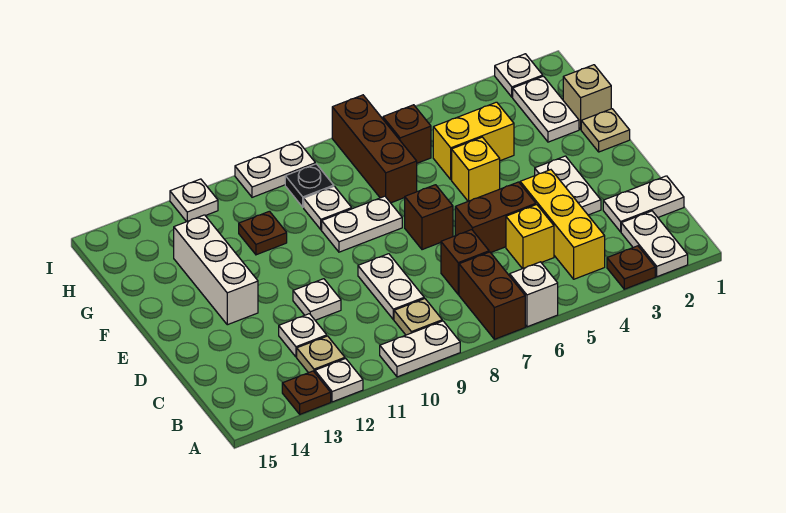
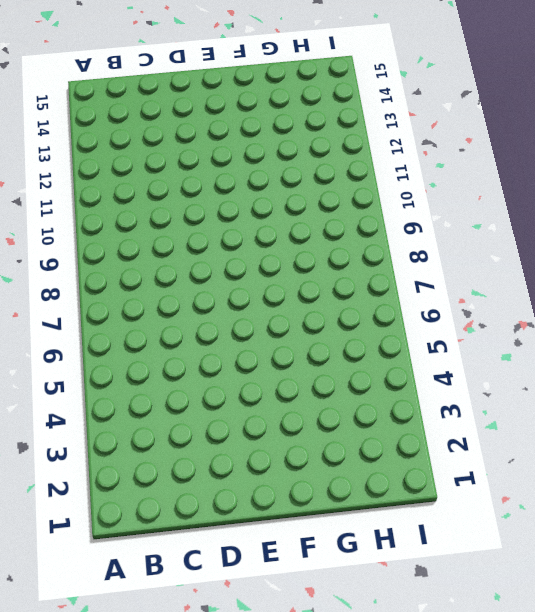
none -> white 1x2 plate [621,211,688,277]
none -> brown 1x1 plate [607,246,655,289]
none -> white 1x1 brick [510,262,558,327]
none -> brown 1x2 brick [459,252,525,339]

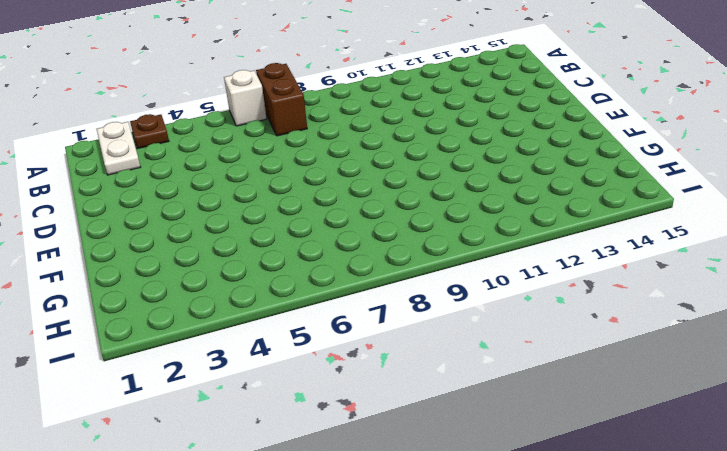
none -> white 1x2 plate [380,321,460,377]
none -> white 1x1 plate [315,359,363,402]
none -> brown 1x1 plate [282,371,331,414]
none -> yellow 1x3 brick [520,170,605,279]

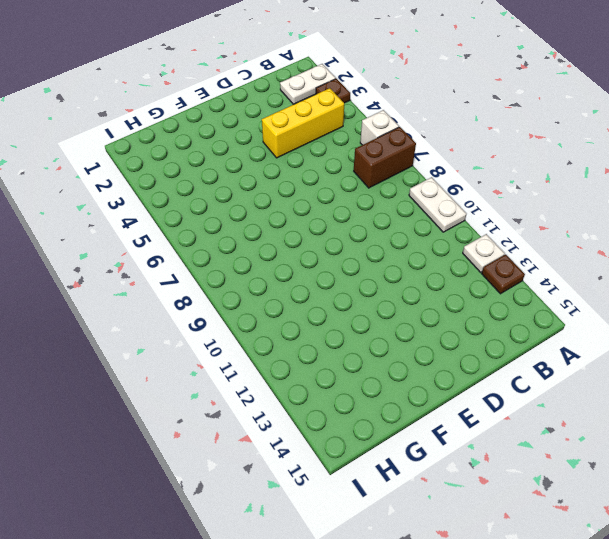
none -> tan 1x1 plate [394,298,442,335]
none -> tan 1x1 plate [297,336,345,373]
none -> white 1x2 plate [603,176,684,232]
none -> yellow 1x1 brick [506,205,554,269]

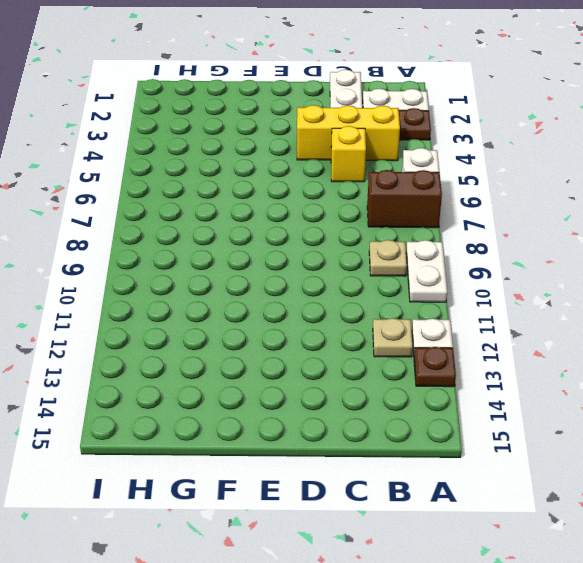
none -> brown 1x1 brick [441,230,489,294]
none -> white 1x2 plate [358,254,424,319]
none -> white 1x1 plate [279,314,327,357]
none -> white 1x2 plate [535,156,601,215]

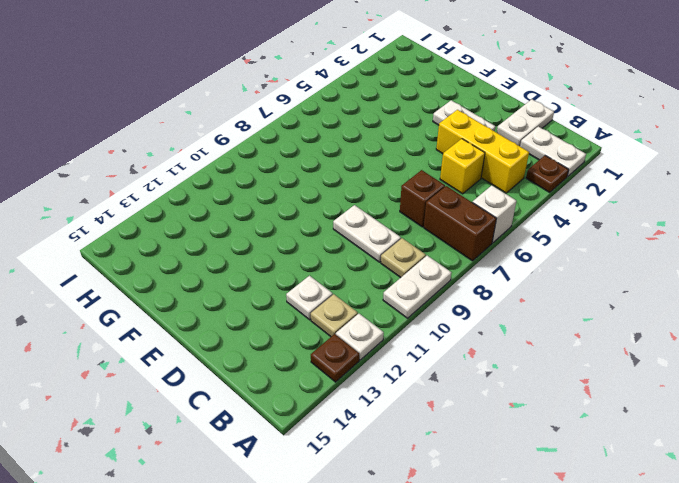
none -> brown 1x2 brick [455,182,536,253]
none -> white 1x1 plate [293,279,341,320]
none -> brown 1x1 brick [405,185,453,250]
none -> white 1x3 brick [174,215,258,325]

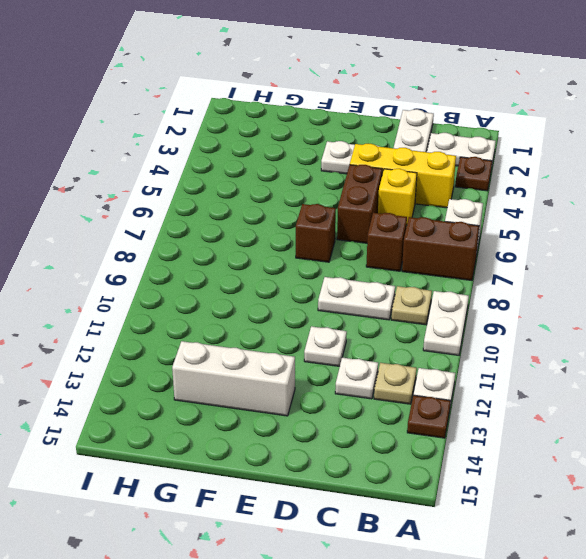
none -> tan 1x1 plate [581,109,630,152]
none -> yellow 1x1 brick [452,137,500,201]
none -> white 1x2 plate [322,196,402,252]
none -> tan 1x1 brick [563,65,611,129]

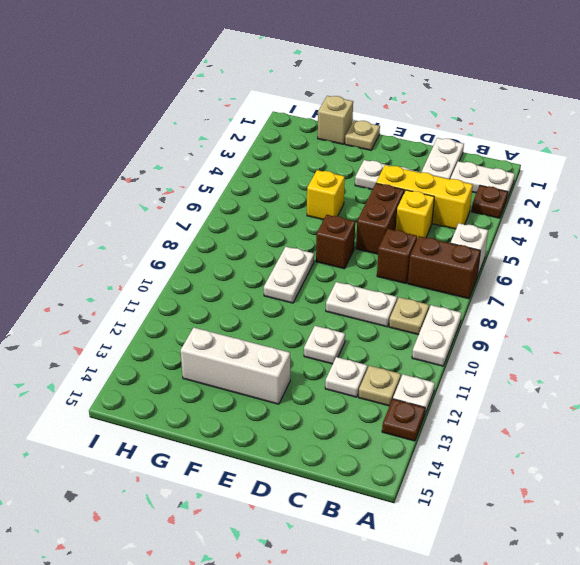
none -> white 1x2 plate [513,76,579,142]
none -> yellow 1x2 brick [433,102,514,180]
none -> brown 1x3 brick [332,95,417,203]
none -> white 1x1 plate [304,186,352,230]

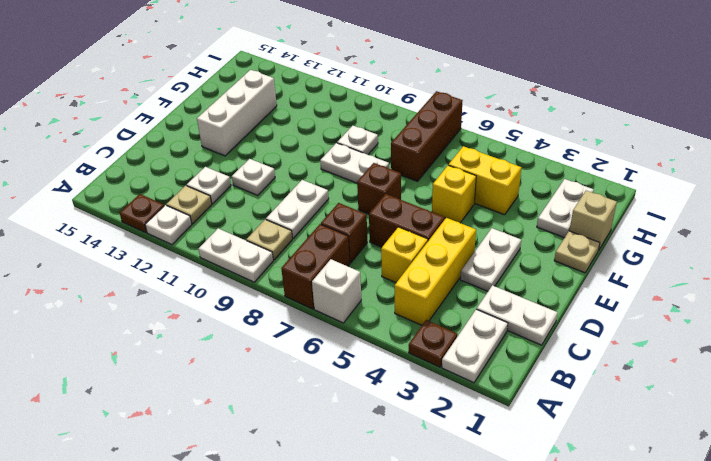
none -> brown 1x1 plate [239,211,287,255]
none -> brown 1x1 brick [383,105,431,163]
none -> black 1x1 plate [285,164,334,207]
none -> white 1x1 plate [495,54,543,97]

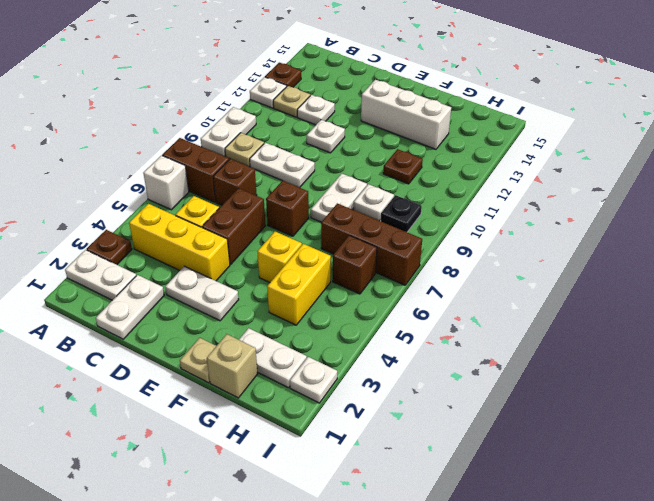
none -> white 1x2 plate [235,142,315,197]
none -> white 1x1 plate [170,179,218,222]

